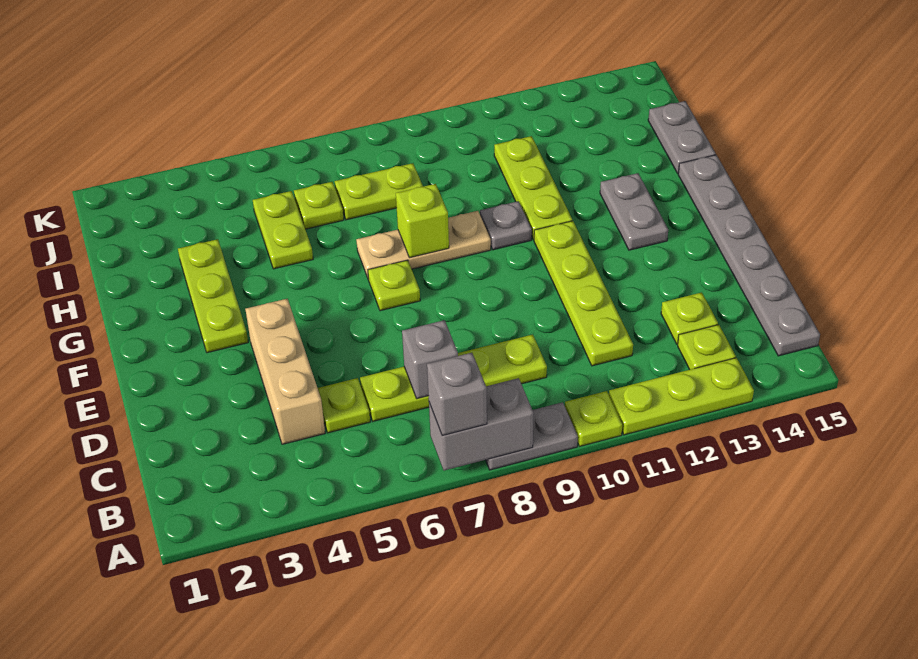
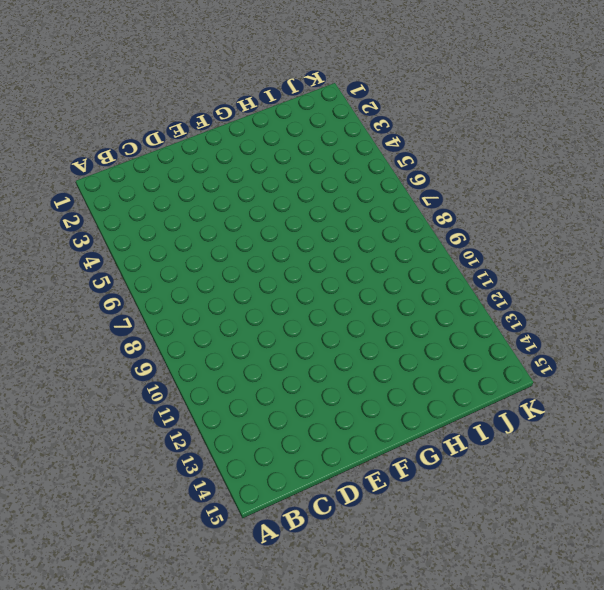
none -> grey 1x2 plate [486,402,578,470]
none -> lime 1x1 plate [565,391,622,446]
none -> lime 1x3 plate [609,358,754,435]

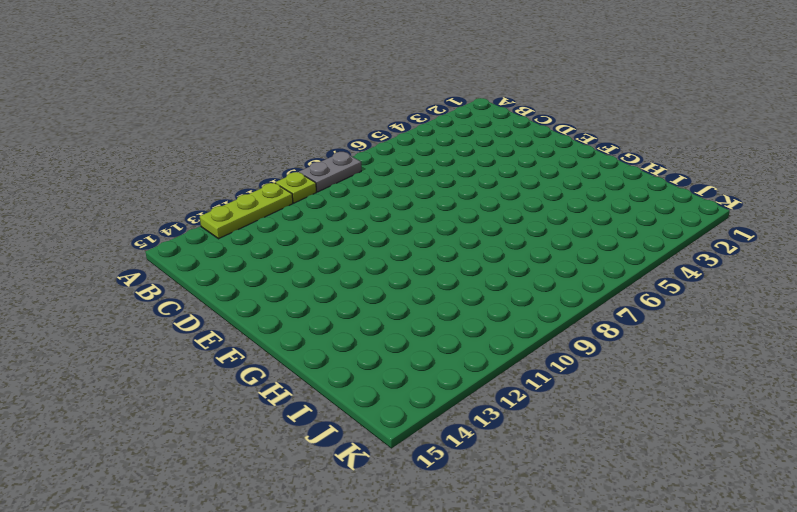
none -> lime 1x1 plate [678,325,736,370]
none -> grey 1x6 plate [678,155,820,356]
none -> tan 1x3 brick [245,299,325,444]

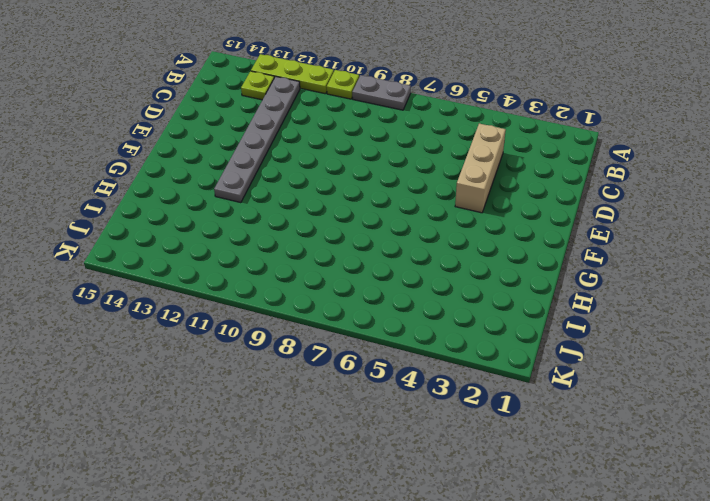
grey 1x6 plate [214,76,300,203] -> grey 1x6 plate moved to [678,155,820,356]
none -> lime 1x1 plate [318,378,370,433]
none -> lime 1x4 plate [360,335,547,421]
none -> lime 1x4 plate [534,221,633,366]

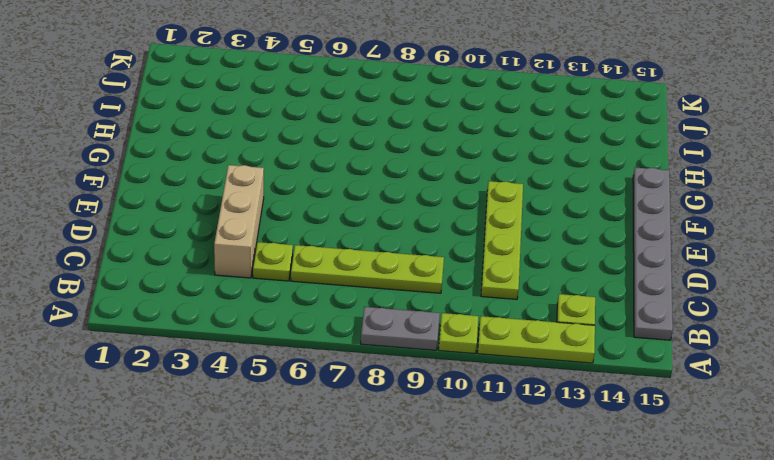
none -> lime 1x1 plate [661,292,718,344]
none -> lime 1x3 plate [178,239,248,353]
none -> lime 1x1 plate [368,260,420,311]

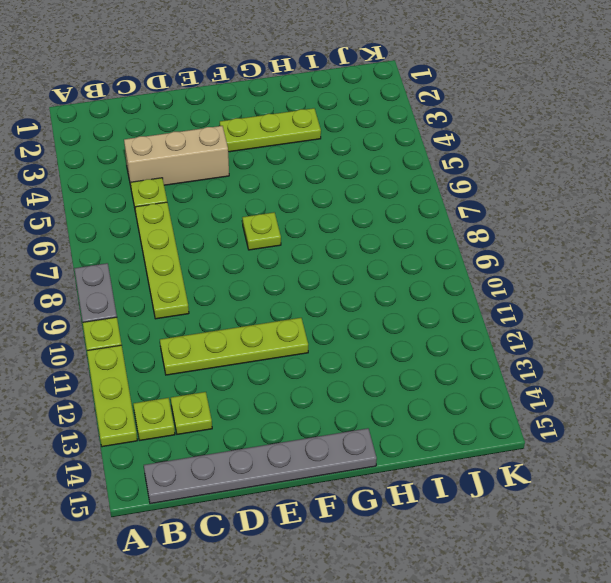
none -> grey 1x2 plate [600,173,668,250]
none -> tan 1x3 plate [356,211,491,279]
none -> grey 1x1 plate [480,201,532,250]

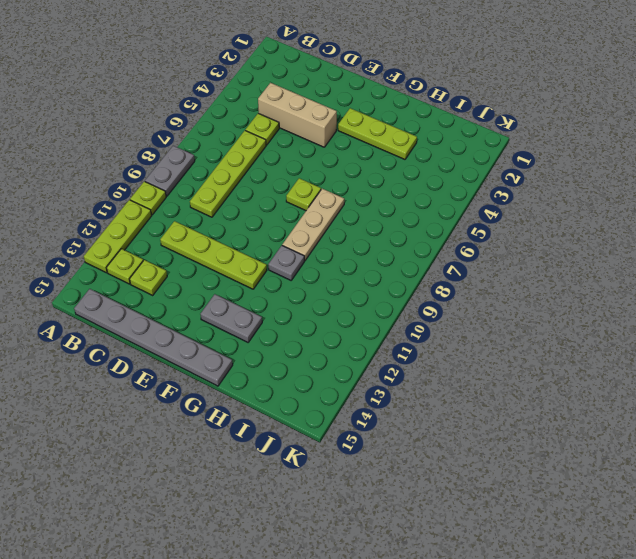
none -> lime 1x3 plate [494,136,572,240]
none -> lime 1x2 plate [253,191,313,269]
none -> grey 1x2 plate [648,101,716,173]

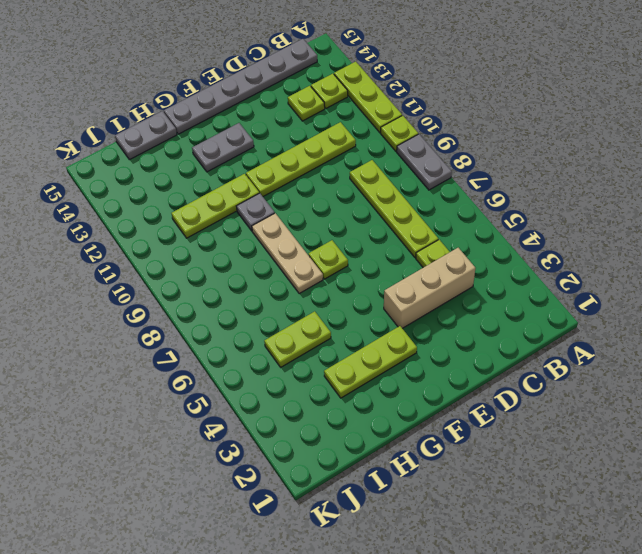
none -> lime 1x1 plate [294,182,344,229]
none -> lime 1x2 plate [335,163,423,220]
none -> grey 1x2 brick [429,378,534,470]

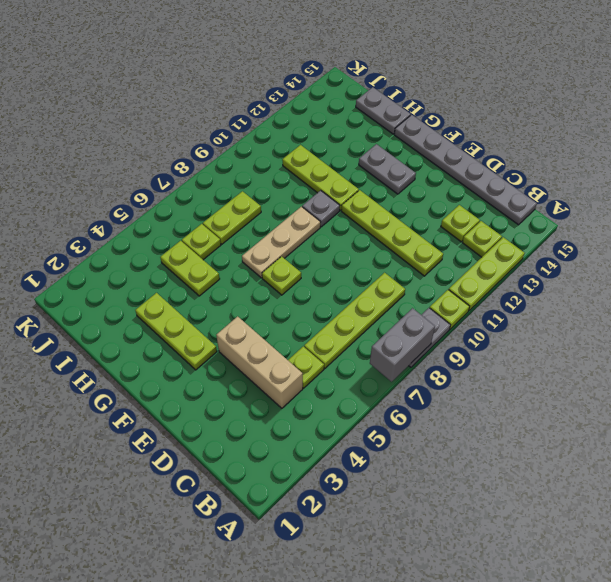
none -> grey 1x1 brick [402,320,458,399]
none -> lime 1x1 brick [396,184,449,258]
none -> grey 1x1 brick [427,353,487,436]

